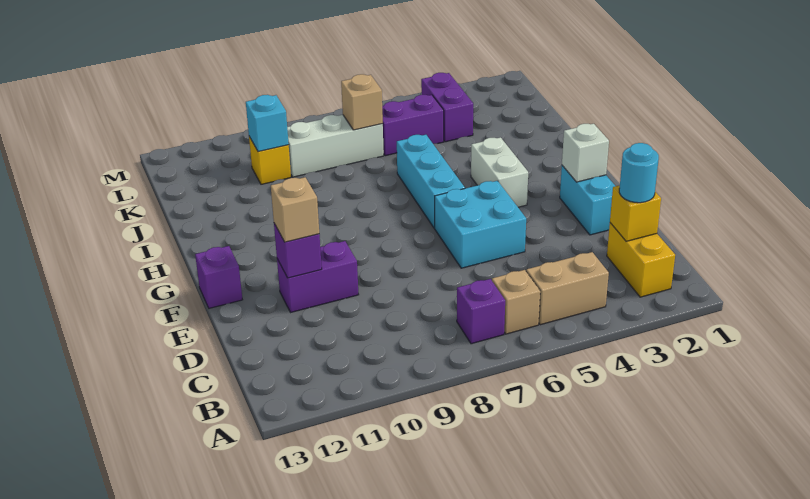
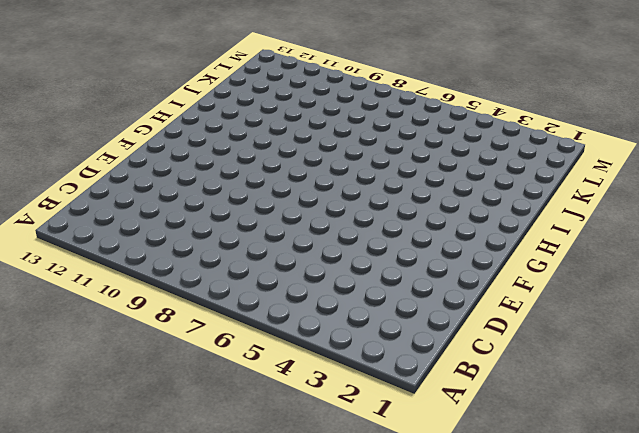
none -> yellow 1x2 brick [607,223,675,297]
none -> tan 1x2 brick [526,252,609,325]
none -> tan 1x1 brick [492,270,540,334]

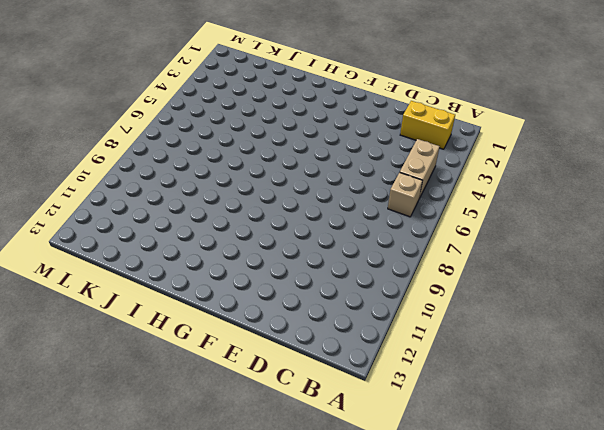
none -> purple 1x1 brick [457,279,505,344]
none -> cyan 1x2 brick [560,166,615,235]
none -> cyan 2x2 brick [435,181,526,268]

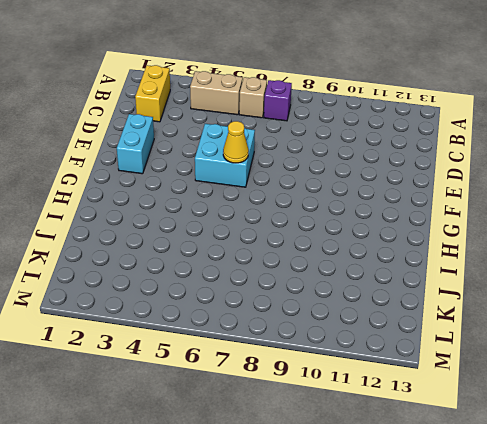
yellow 1x1 cone [223,121,249,163] -> none
none -> purple 1x2 brick [277,241,359,312]
none -> purple 1x1 brick [195,246,242,308]
none -> white 1x2 brick [471,137,528,207]

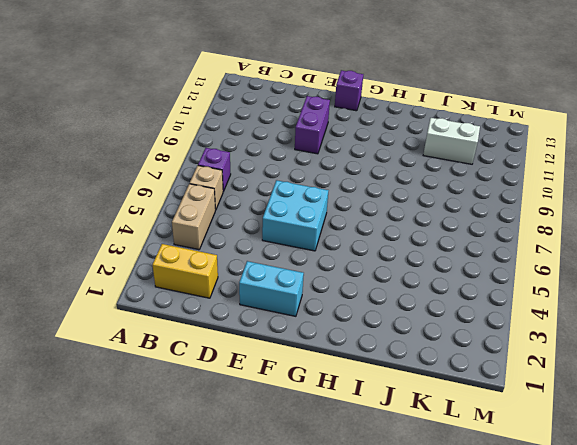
white 1x2 brick [423,118,480,164] -> white 1x2 brick moved to [471,137,528,207]
none -> cyan 1x3 brick [397,135,465,228]
none -> purple 1x2 brick [421,73,473,142]
none -> purple 1x2 brick [382,95,444,156]

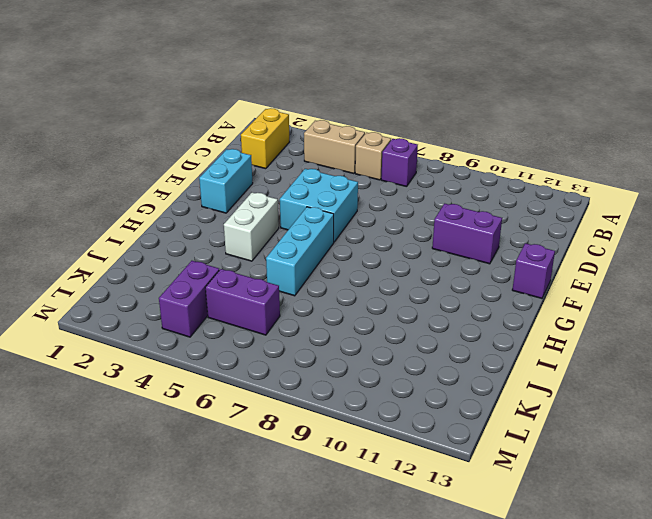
none -> white 1x3 brick [287,115,384,177]
none -> yellow 1x1 brick [249,137,291,184]
none -> yellow 1x1 brick [610,185,661,241]

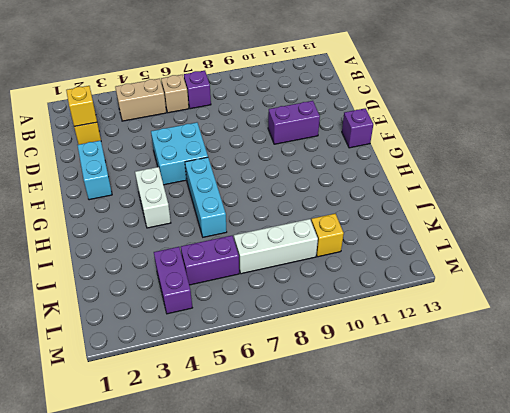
none -> purple 1x1 brick [274,224,322,278]
none -> white 1x1 brick [562,124,609,182]
none -> tan 1x1 brick [341,74,383,130]

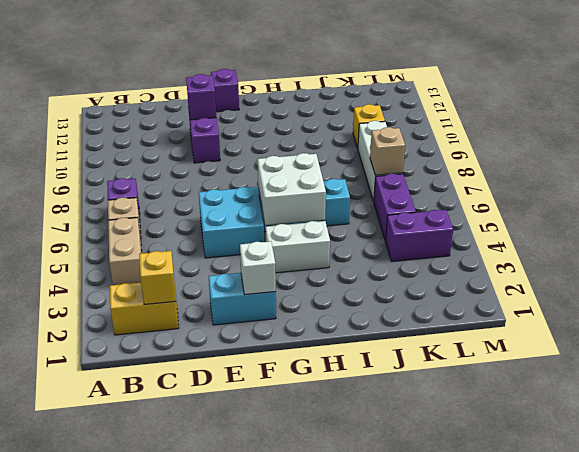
white 2x2 brick [258,153,326,225] -> none
none -> cyan 1x1 brick [246,95,289,152]
none -> cyan 1x1 round brick [619,143,659,203]
none -> tan 1x1 brick [271,177,319,242]

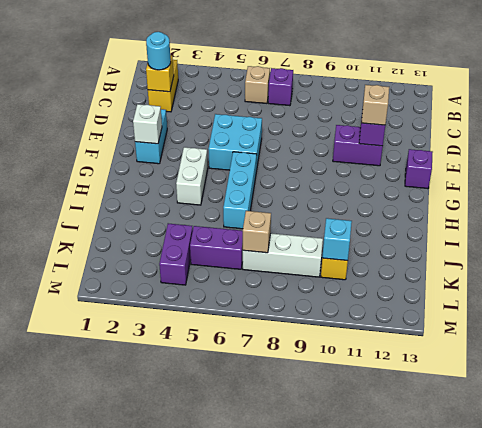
none -> tan 1x2 brick [526,252,609,325]

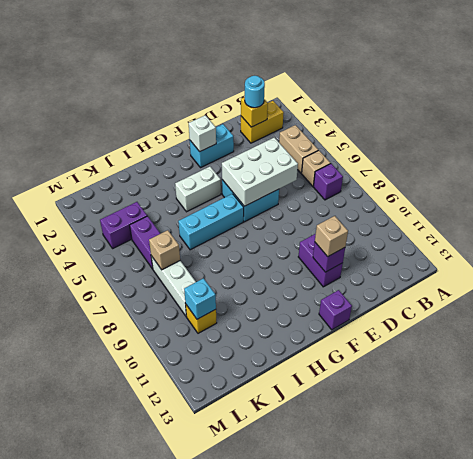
white 2x3 brick [222,137,298,206] -> none

